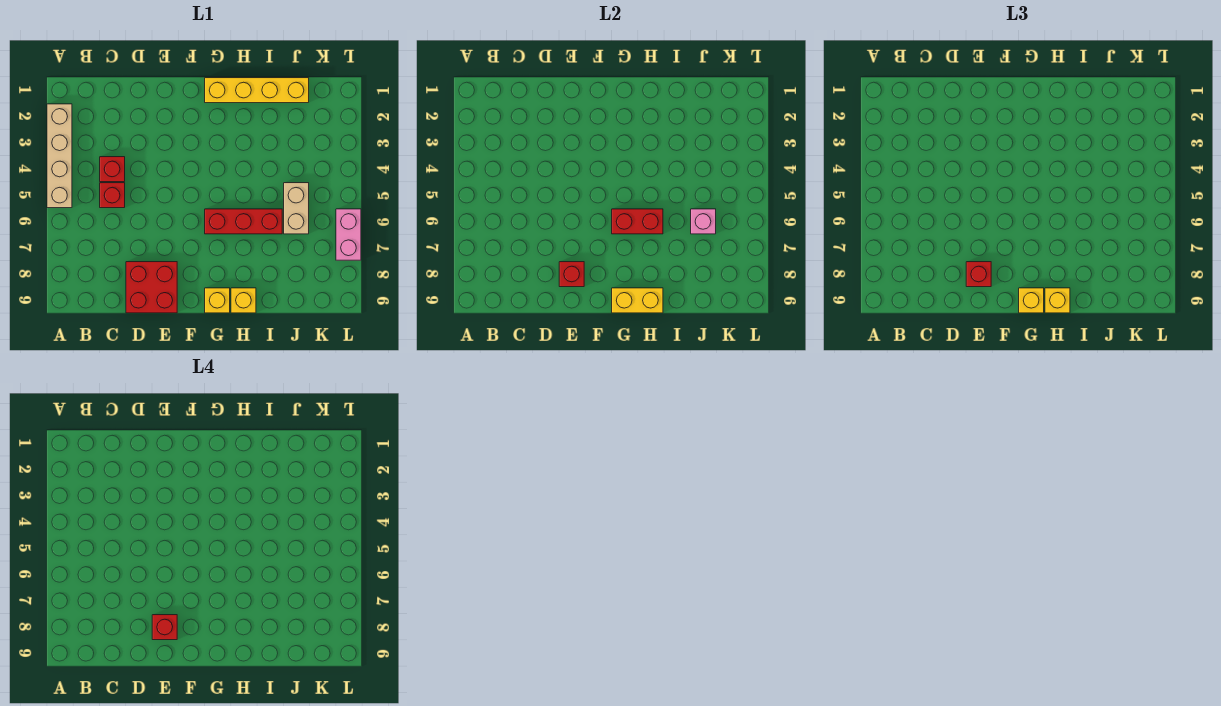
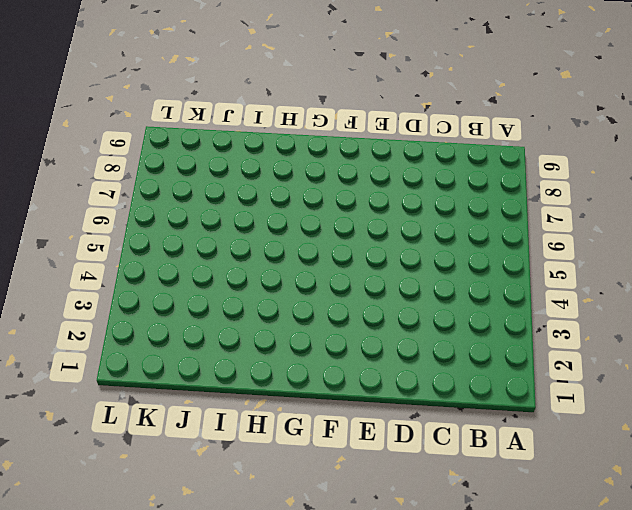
none -> tan 1x4 brick [47,104,72,208]
none -> red 1x1 brick [100,157,125,182]
none -> red 1x1 brick [100,183,125,208]

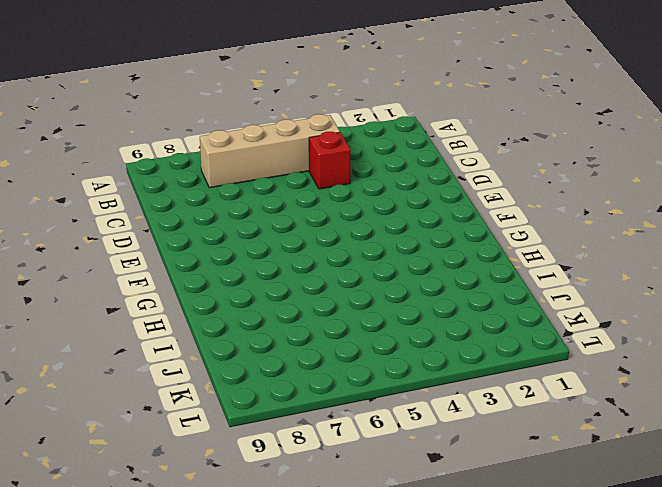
tan 1x4 brick [200,114,340,188] -> tan 1x4 brick moved to [47,104,72,208]
none -> red 1x1 brick [100,183,125,208]
none -> red 2x2 brick [126,262,177,313]
none -> yellow 1x4 brick [205,78,309,103]

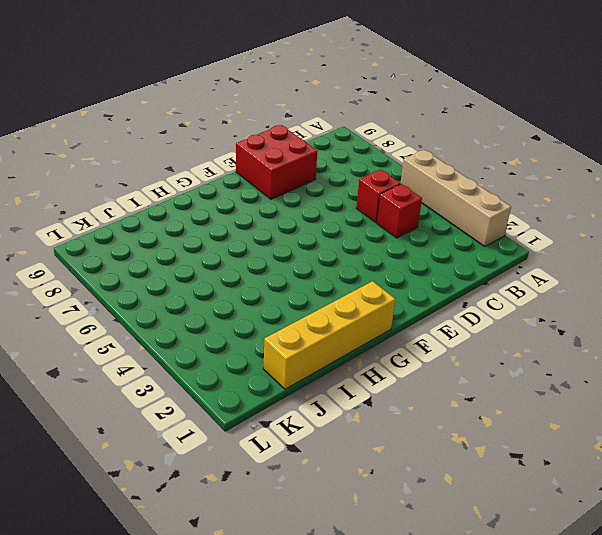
none -> red 1x3 brick [205,209,282,234]
none -> yellow 1x1 brick [205,288,230,313]
none -> yellow 1x1 brick [231,288,256,313]

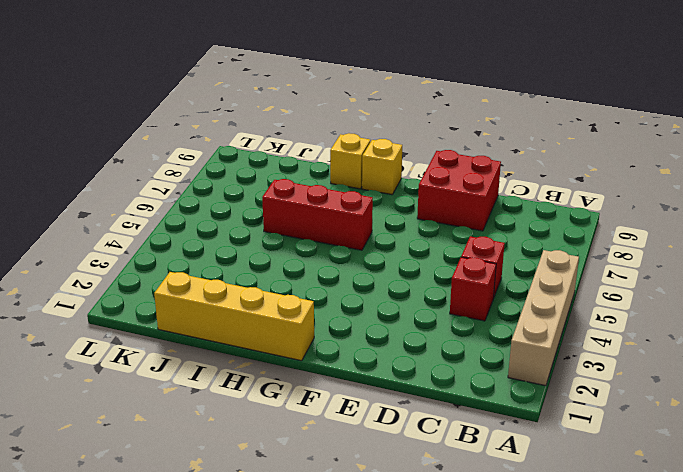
none -> tan 1x2 brick [284,183,309,234]
none -> pink 1x2 brick [336,209,361,260]
none -> red 1x1 brick [559,262,584,287]

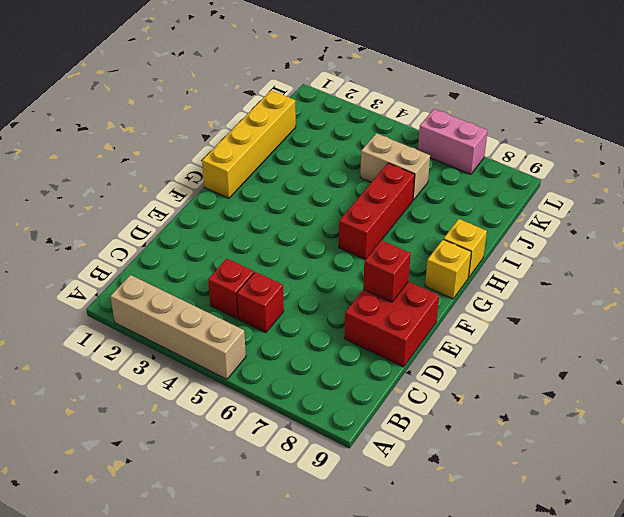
none -> red 1x2 brick [612,209,663,234]
none -> yellow 1x2 brick [612,288,663,313]
none -> pink 1x1 brick [691,209,716,234]

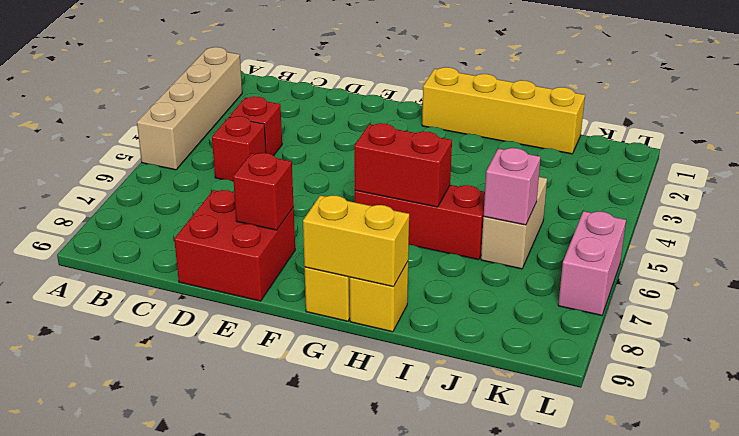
none -> red 1x1 brick [966,262,991,287]
none -> yellow 1x1 brick [1019,288,1044,313]
none -> yellow 1x1 brick [1045,288,1070,313]

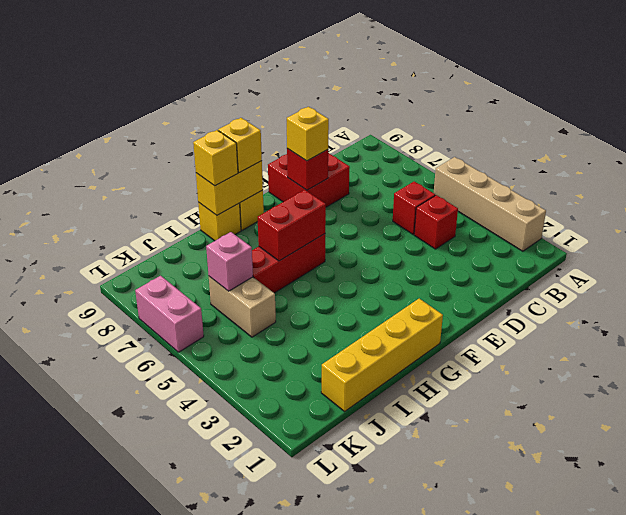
yellow 1x1 brick [287,107,329,161] -> red 1x1 brick [966,262,991,287]
none -> red 1x1 brick [152,615,177,640]

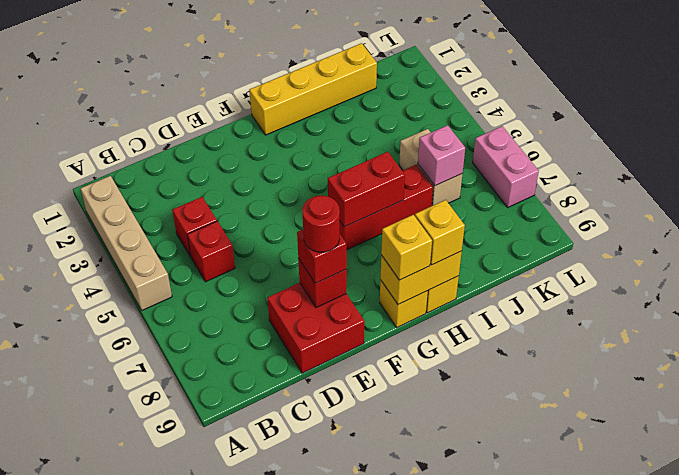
red 1x1 round brick [302,195,340,252] -> red 1x1 brick [152,615,177,640]

